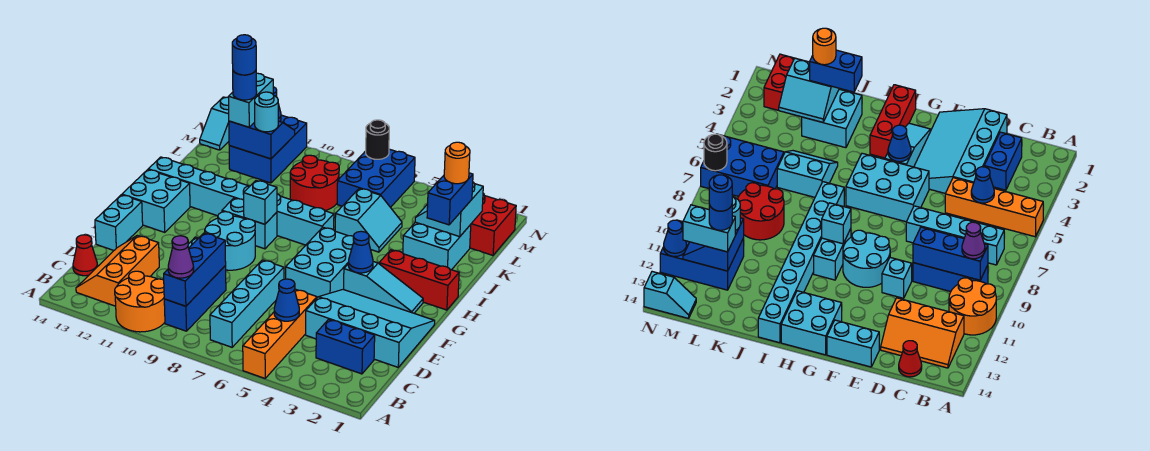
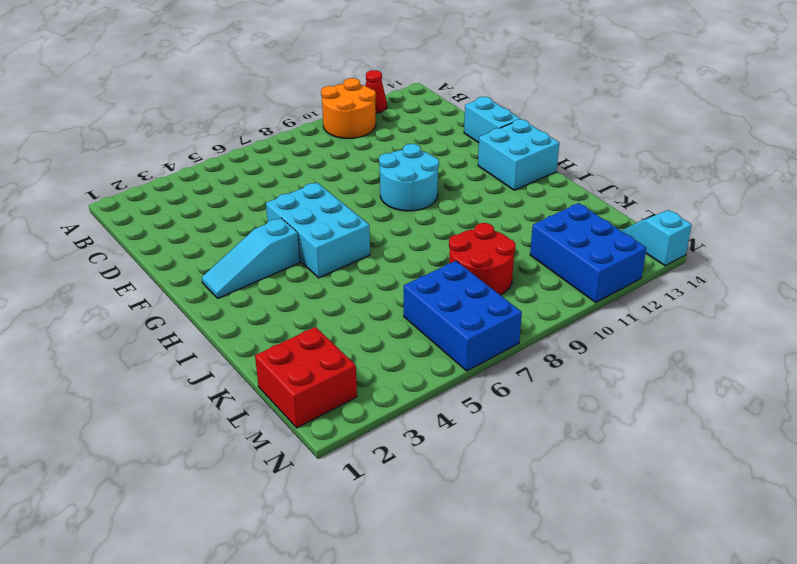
red 1x1 cone [365,70,387,113] -> red 1x1 cone moved to [73,235,98,276]
none -> orange 1x4 brick [243,289,317,378]
none -> cyan 1x4 brick [210,260,284,347]
none -> blue 1x3 brick [164,266,226,331]
none -> orange 2x3 slope [76,235,159,306]

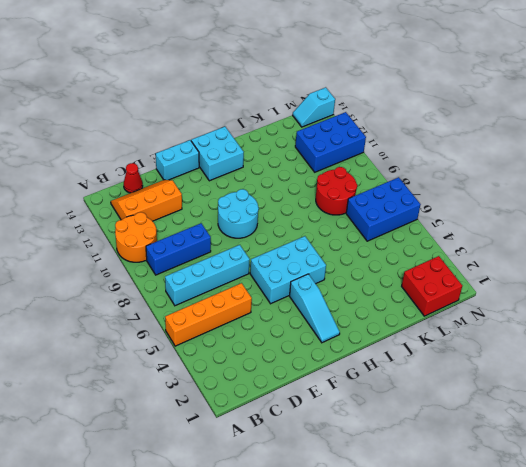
none -> blue 1x2 brick [316,319,375,374]
none -> cyan 3x4 slope [306,289,435,367]
none -> cyan 1x1 brick [882,258,912,298]
none -> red 1x3 brick [379,250,459,310]

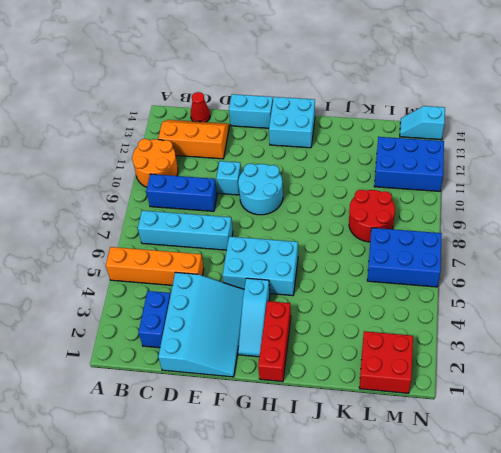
none -> cyan 1x2 brick [222,198,277,249]
none -> cyan 1x8 brick [148,157,334,245]
none -> cyan 2x2 brick [403,222,471,270]
none -> cyan 2x2 slope [335,188,402,252]

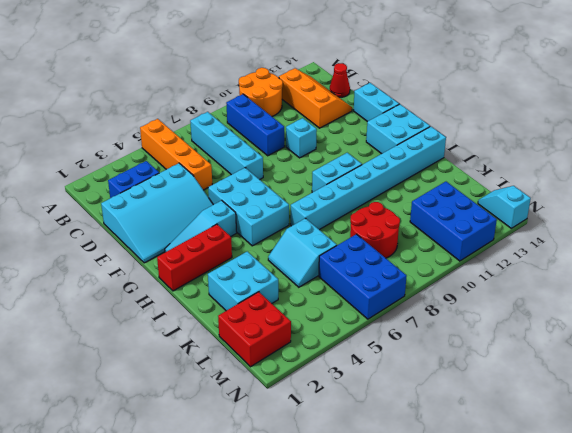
none -> cyan 2x2 round brick [205,212,255,270]
none -> blue 1x3 brick [164,233,226,306]
none -> blue 1x1 cone [274,279,299,321]
none -> blue 1x1 cone [348,231,373,273]

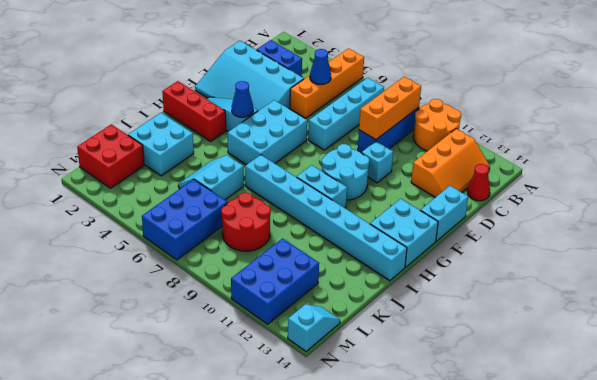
orange 1x3 brick [359,77,421,140] -> blue 1x3 brick [164,233,226,306]
none -> cyan 1x1 brick [244,181,277,224]
none -> cyan 2x2 slope [415,182,483,237]
none -> blue 2x2 slope [229,121,295,159]
none -> black 1x1 round brick [366,120,389,159]

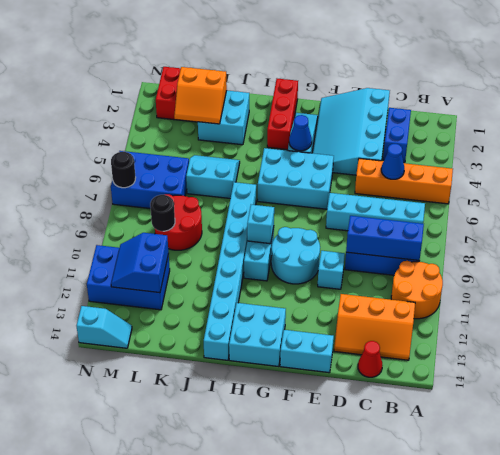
orange 2x2 slope [174,67,227,124] -> cyan 2x2 slope [415,182,483,237]
black 1x1 round brick [150,195,175,231] -> none
none -> blue 1x1 cone [664,220,687,257]
none -> purple 1x1 cone [168,236,194,278]
none -> blue 1x2 brick [427,173,473,225]
none -> cyan 1x1 round brick [255,92,278,132]

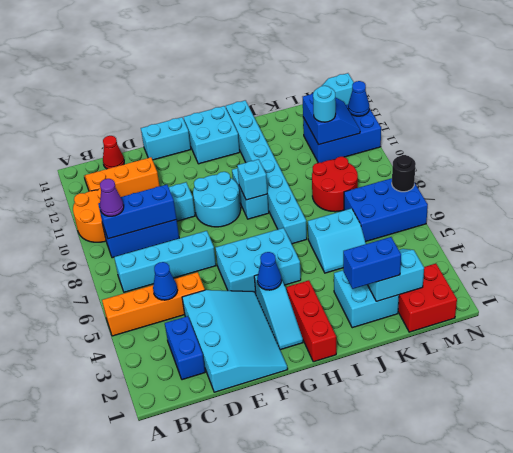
none -> cyan 1x2 brick [228,73,273,127]
none -> orange 1x1 round brick [444,142,470,184]
none -> blue 1x1 round brick [233,71,257,100]
none -> blue 1x1 round brick [232,35,256,75]

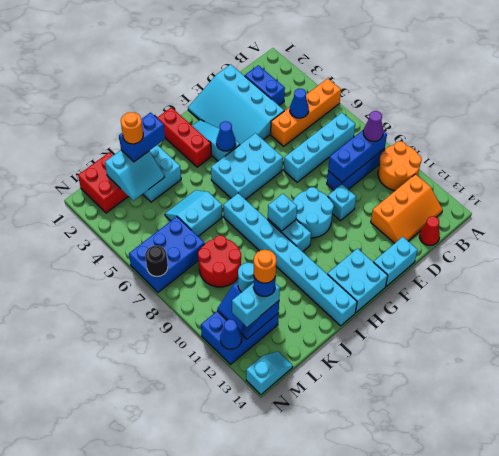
orange 1x1 round brick [254,250,276,283] -> blue 1x1 round brick [232,35,256,75]

